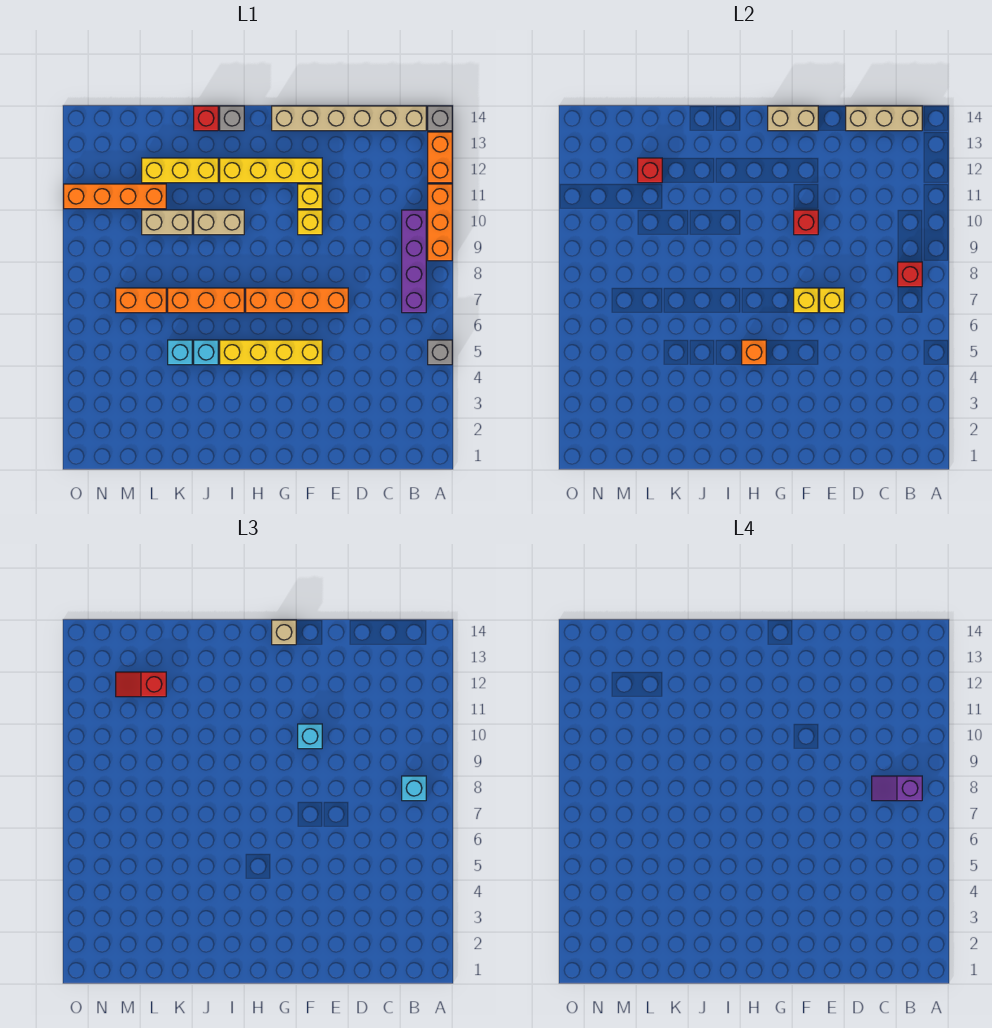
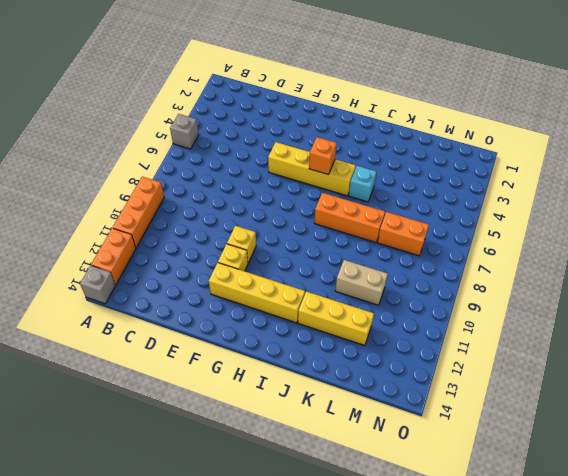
none -> purple 1x4 brick [402,210,426,313]
none -> tan 1x6 brick [272,106,426,131]
none -> orange 1x4 brick [246,288,348,313]
none -> tan 1x2 brick [194,210,244,235]

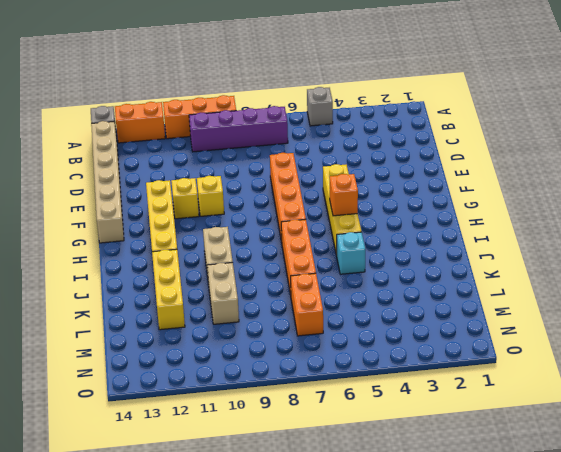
none -> grey 1x1 brick [220,106,244,131]
none -> red 1x1 brick [194,106,218,131]
none -> cyan 1x1 brick [168,340,192,365]
none -> orange 1x4 brick [64,184,166,209]

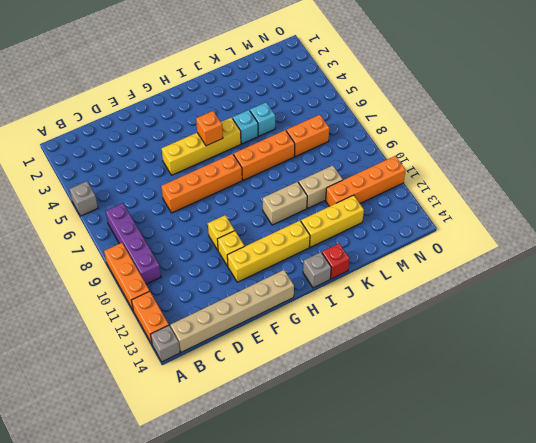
none -> red 1x1 brick [898,262,922,287]
none -> tan 1x3 brick [846,106,922,131]
none -> yellow 1x1 brick [820,288,844,313]
none -> yellow 1x1 brick [794,288,818,313]

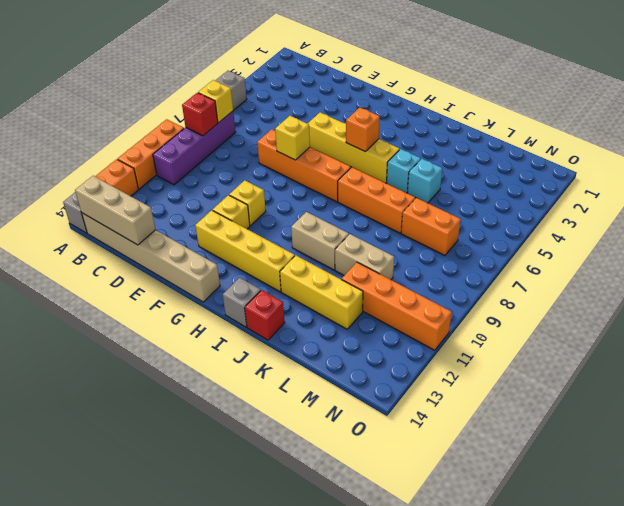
yellow 1x1 brick [198,80,233,123] -> yellow 1x1 brick moved to [820,288,844,313]
none -> red 1x1 brick [794,210,818,235]
none -> tan 1x2 brick [768,106,818,131]
none -> red 1x1 brick [638,158,662,183]
none -> cyan 1x1 brick [402,776,426,801]

